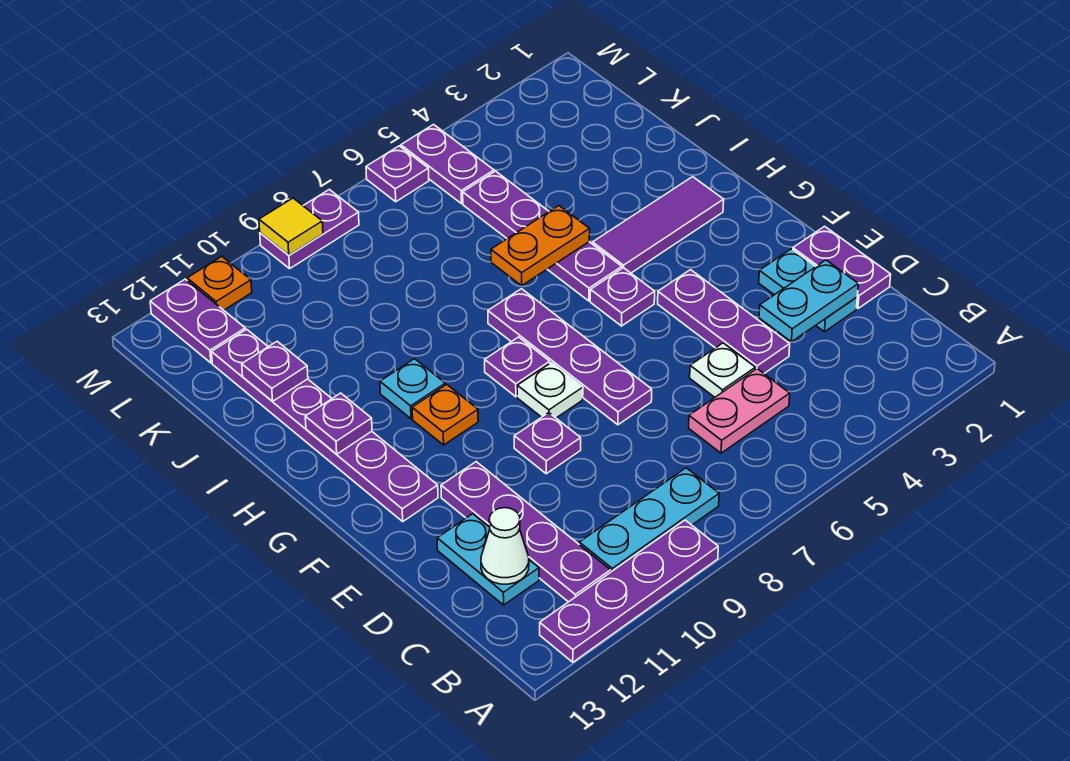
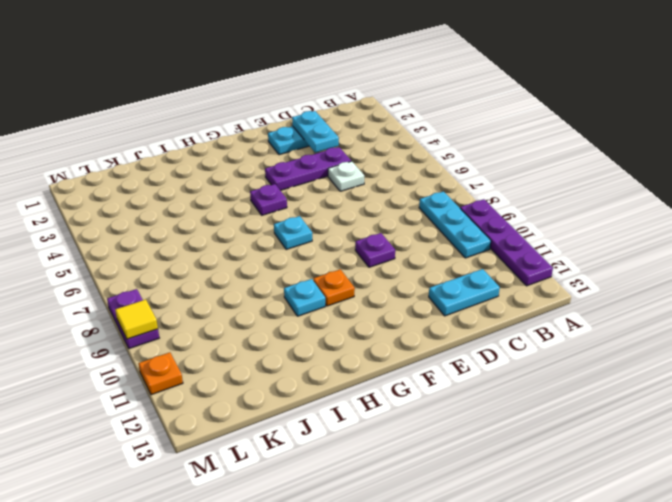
cyan 1x1 plate [274,216,312,250] -> purple 1x4 plate [488,289,652,425]
none -> purple 1x4 plate [441,462,611,602]
none -> pink 1x2 plate [689,369,790,453]
none -> purple 1x2 plate [793,226,891,308]
none -> white 1x1 plate [517,363,583,418]

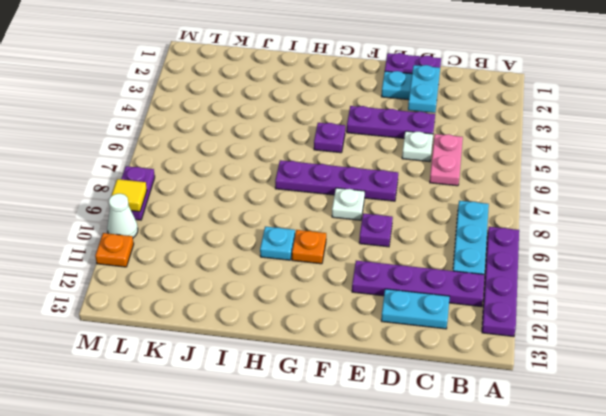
white 1x1 cone [107,194,138,238] -> white 1x1 cone moved to [481,508,529,584]
none -> purple 1x6 plate [212,329,438,521]
none -> purple 1x1 plate [485,337,550,397]
none -> purple 1x3 tile [593,177,724,273]
none -> purple 1x4 plate [463,171,622,301]

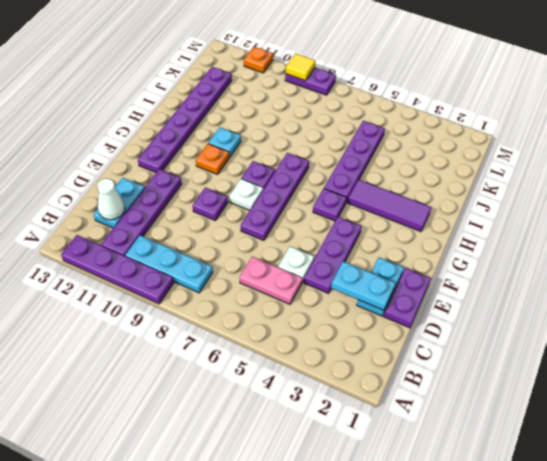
none -> purple 1x2 plate [401,125,494,204]
none -> purple 1x2 plate [150,279,245,363]
none -> purple 1x1 plate [366,146,429,202]
none -> purple 1x1 plate [305,393,372,454]

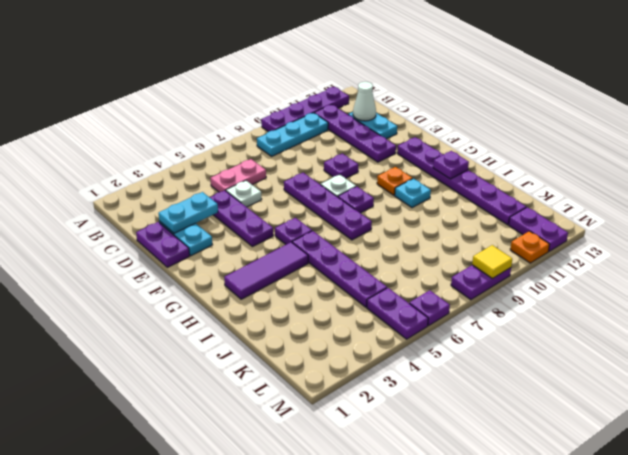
none -> orange 1x2 plate [491,206,590,286]
none -> purple 1x1 plate [242,341,308,401]

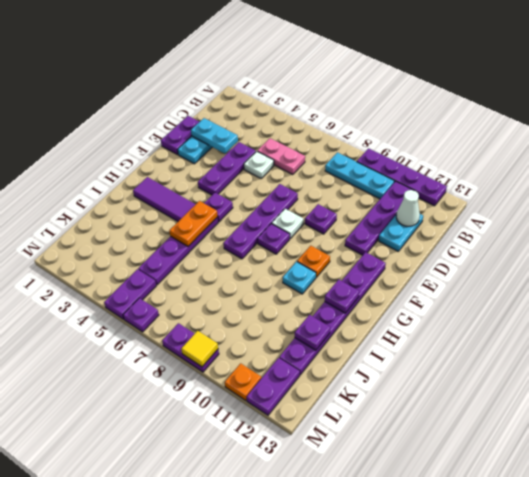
orange 1x2 plate [169,201,218,246] -> orange 1x2 plate turned to [491,206,590,286]

